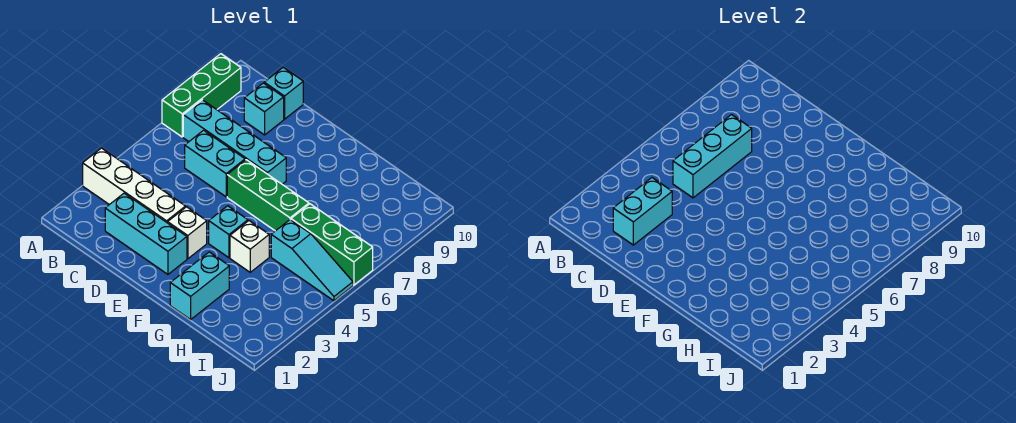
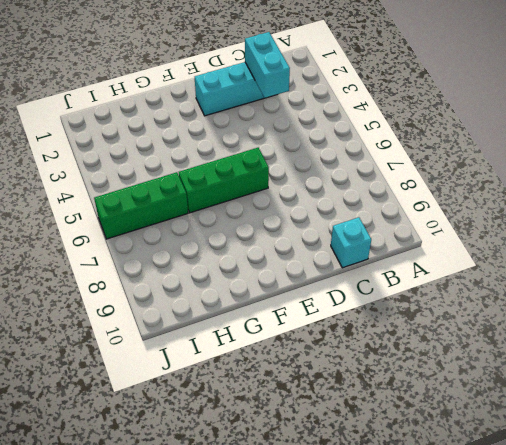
none -> white 1x4 brick [83,148,186,223]
none -> green 1x3 brick [162,54,241,137]
none -> cyan 1x4 brick [183,100,286,184]

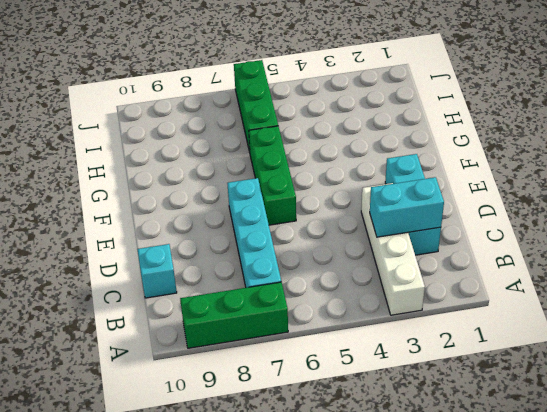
none -> cyan 1x2 brick [185,130,245,197]
none -> cyan 1x1 brick [244,83,284,135]
none -> white 1x1 brick [168,207,207,259]

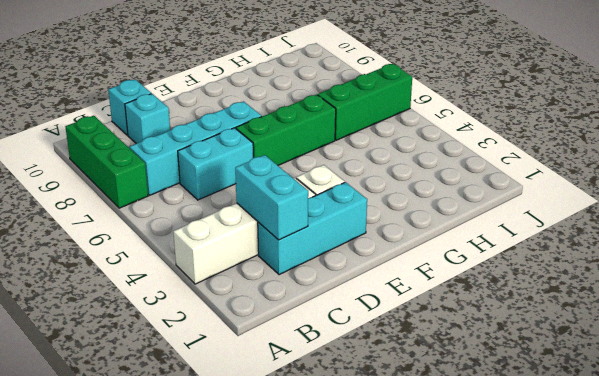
none -> cyan 1x1 brick [209,206,248,258]
none -> cyan 1x2 brick [170,252,229,320]
none -> white 1x1 brick [230,221,269,272]

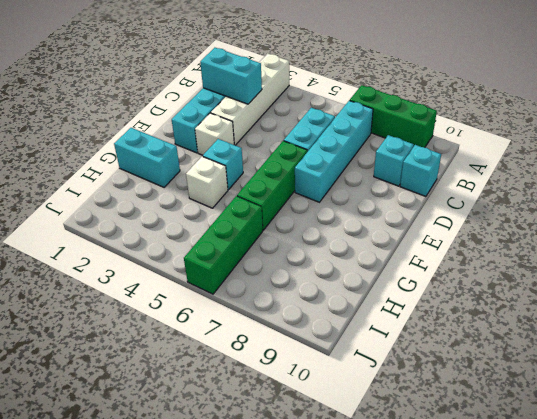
none -> cyan 1x3 slope [271,220,353,301]
none -> cyan 1x3 brick [673,115,752,198]

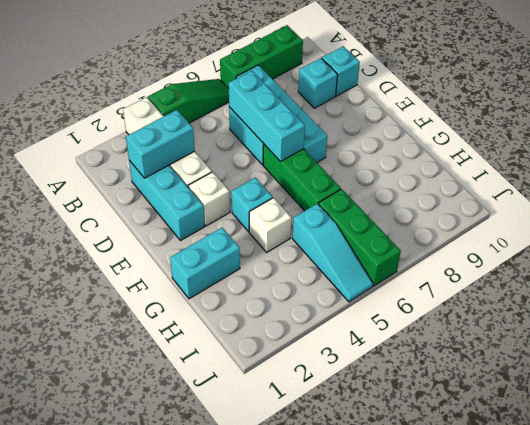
green 1x3 slope [148,79,229,123] -> none
cyan 1x3 brick [229,71,305,162] -> cyan 1x3 brick turned to [673,115,752,198]

